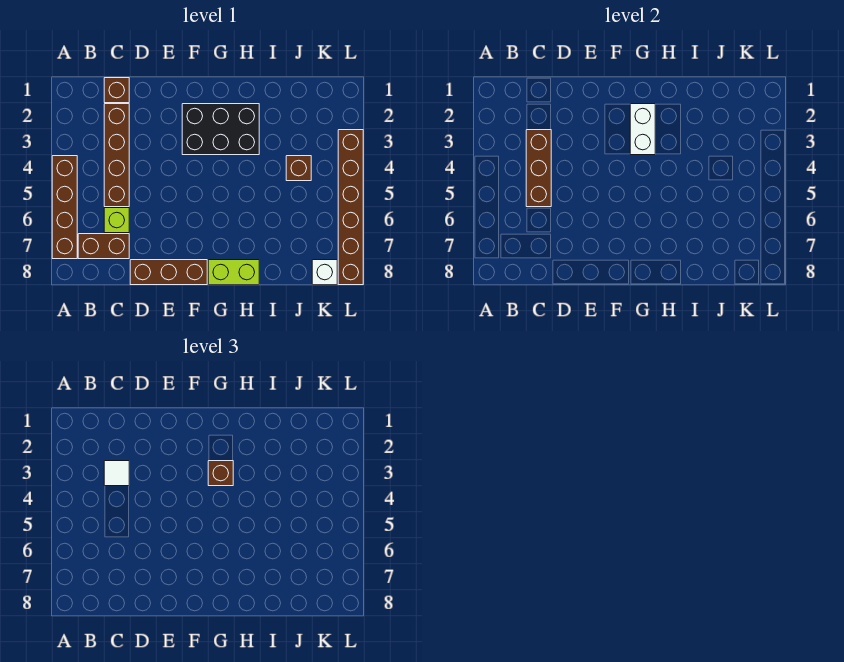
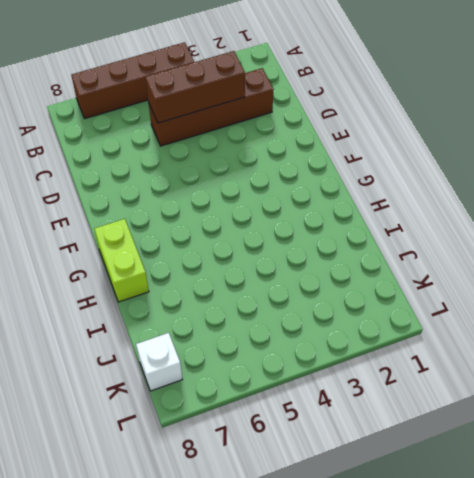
none -> brown 1x2 brick [78,234,129,259]
none -> brown 1x1 brick [104,78,129,103]
none -> lime 1x1 brick [104,208,129,233]

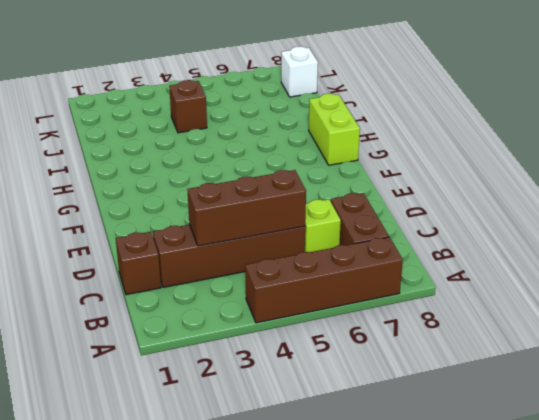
none -> brown 1x3 brick [130,260,207,285]
none -> black 2x3 brick [182,104,259,155]
none -> brown 1x6 brick [338,130,363,285]

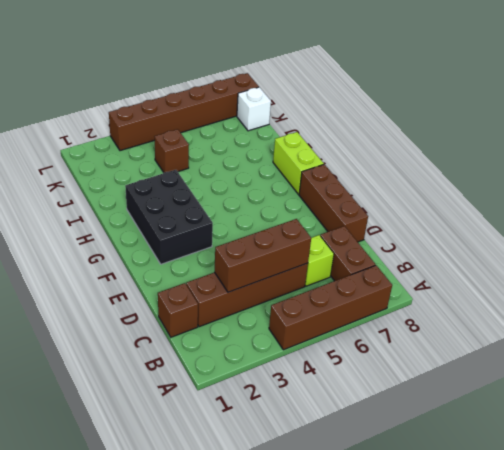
none -> white 1x2 brick [630,104,655,155]
none -> white 1x1 tile [104,461,129,486]
none -> brown 1x1 brick [208,461,233,486]

